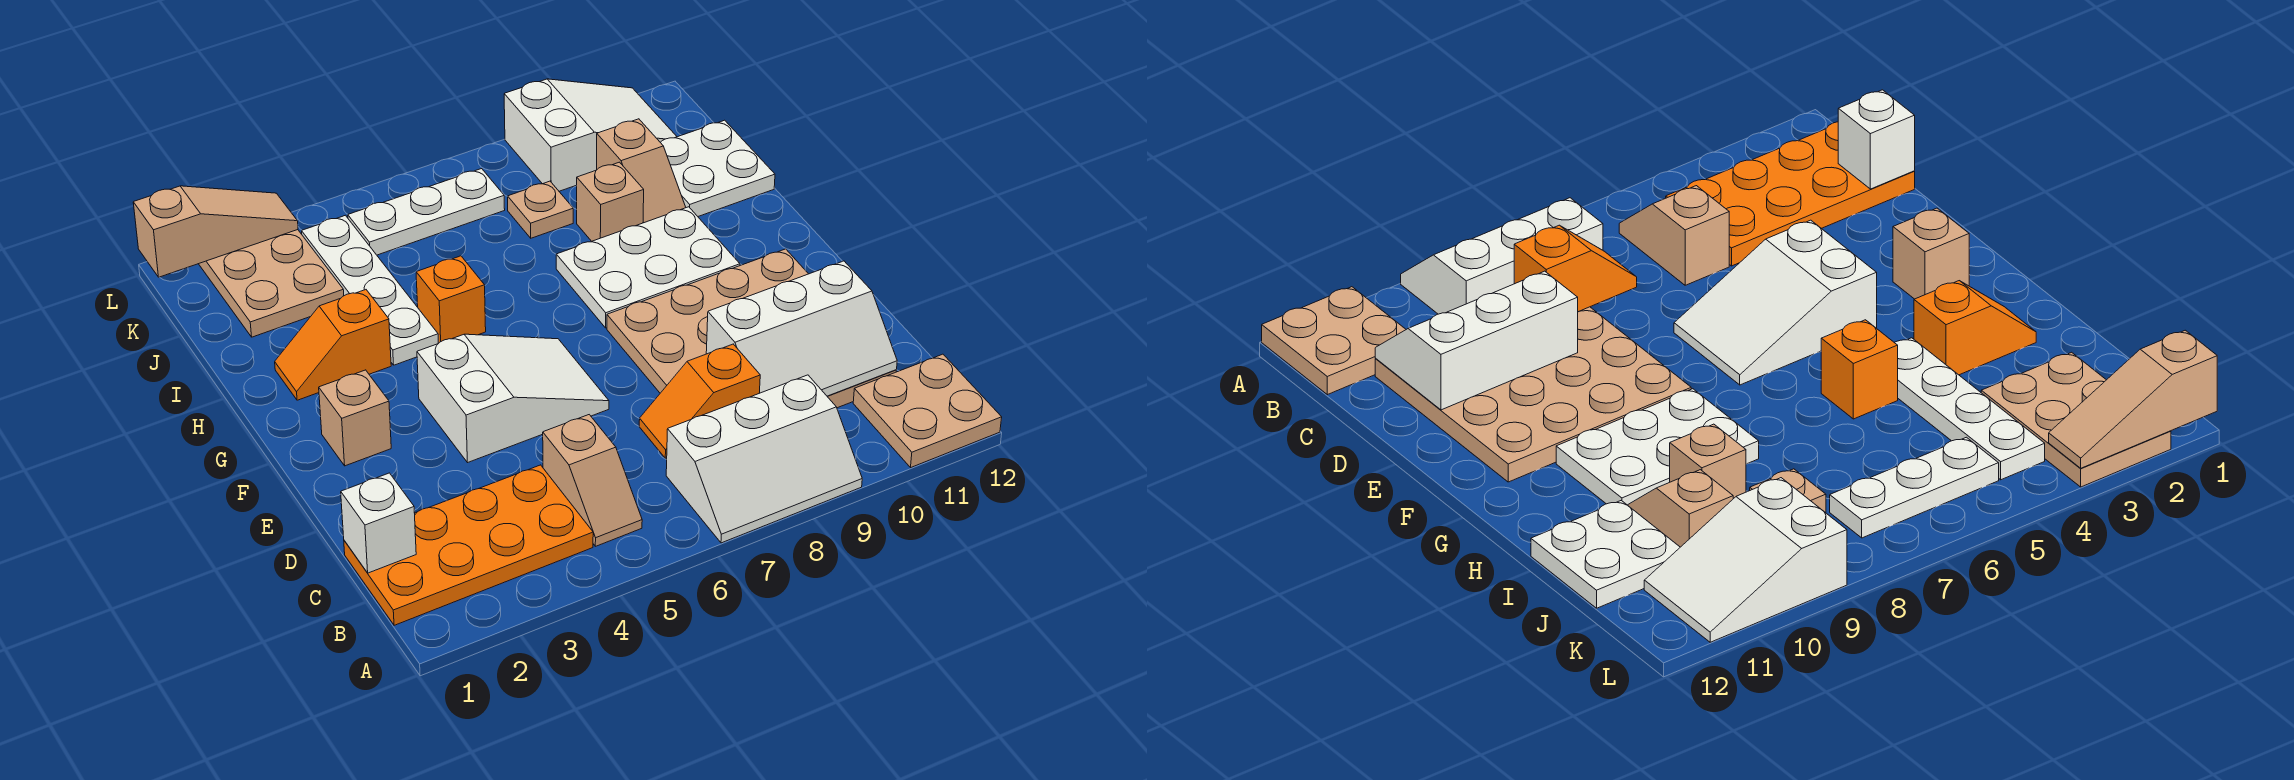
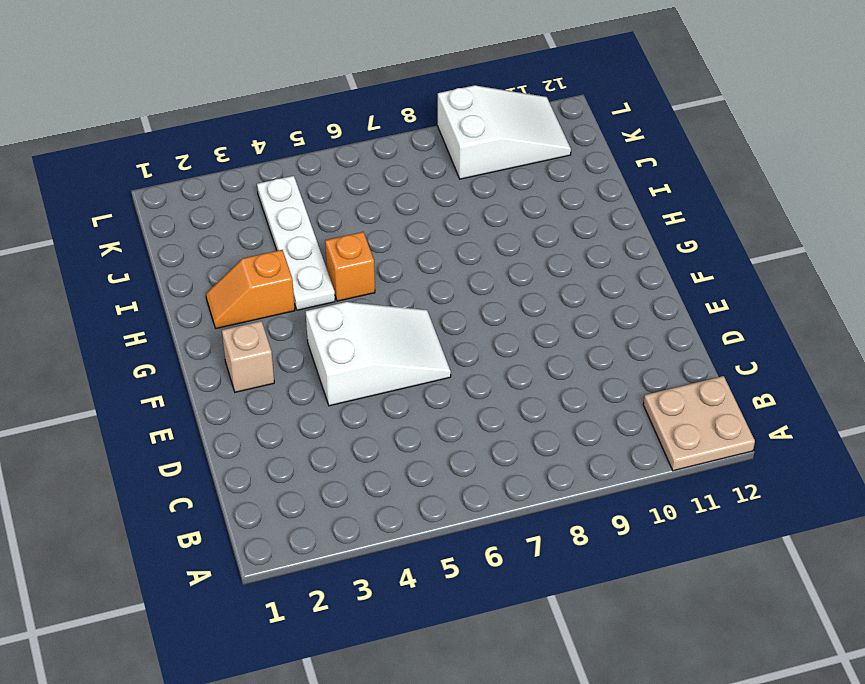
none -> white 2x3 slope [666,375,862,543]
none -> orange 2x4 plate [344,465,593,625]
none -> tan 1x2 slope [543,415,642,546]

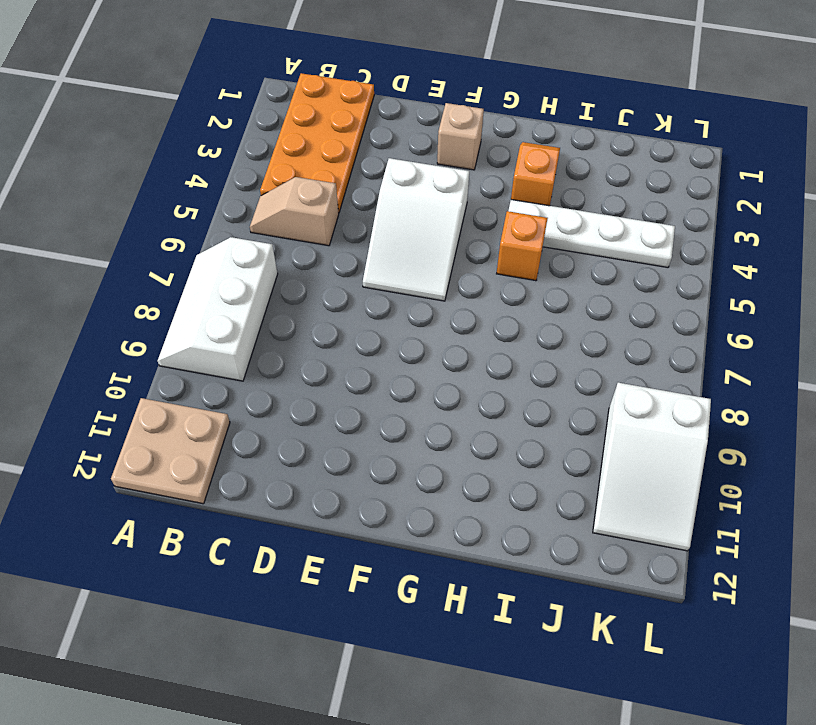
none -> tan 4x4 plate [607,249,896,408]
none -> white 2x3 plate [556,207,740,328]
none -> tan 1x1 brick [577,162,644,241]

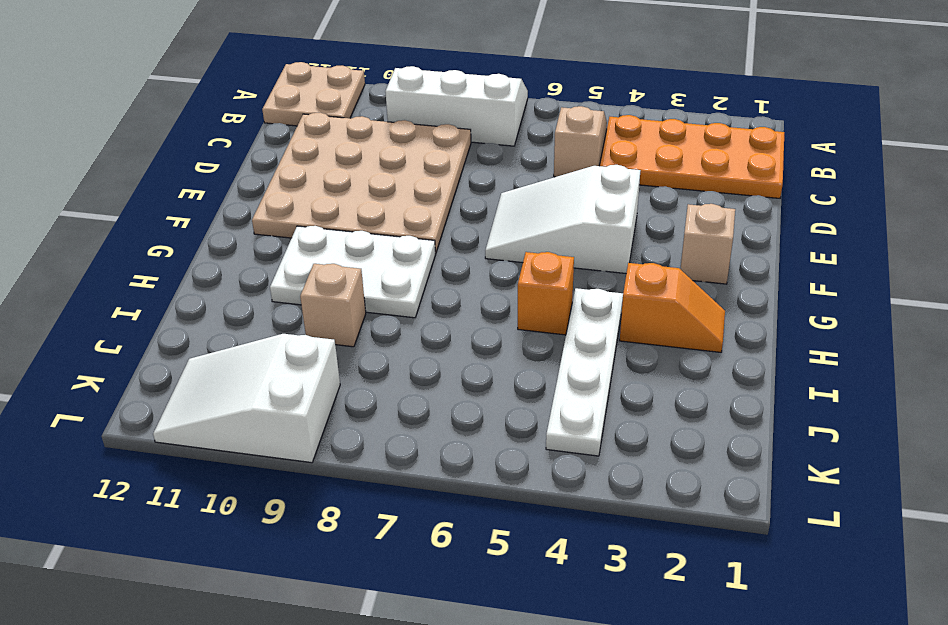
none -> tan 1x2 slope [597,119,686,223]
none -> white 2x2 plate [660,120,775,216]
none -> tan 2x3 plate [199,230,344,337]

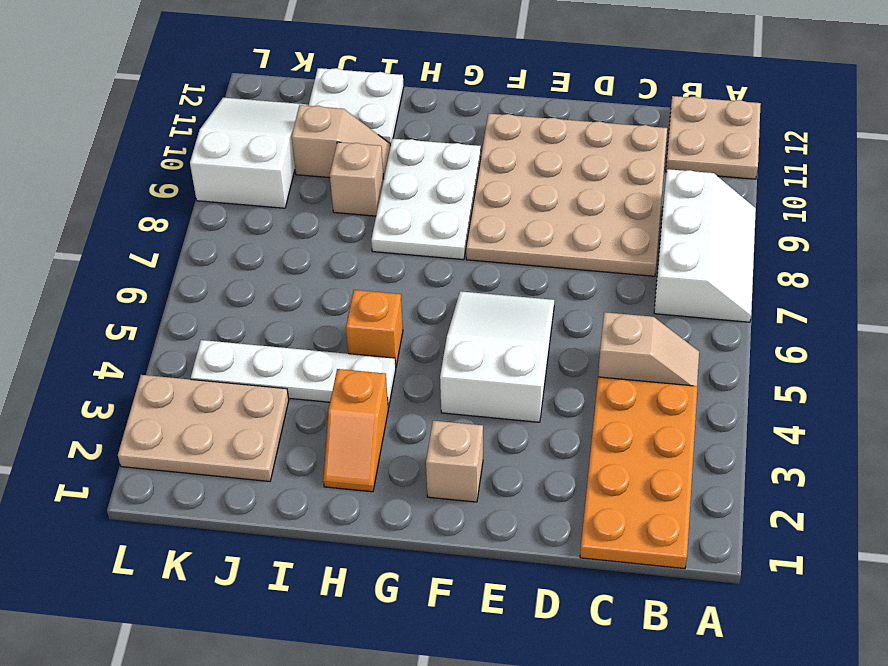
none -> tan 1x1 plate [508,181,573,238]
none -> white 1x3 plate [348,169,505,255]
none -> white 1x1 brick [341,473,416,573]

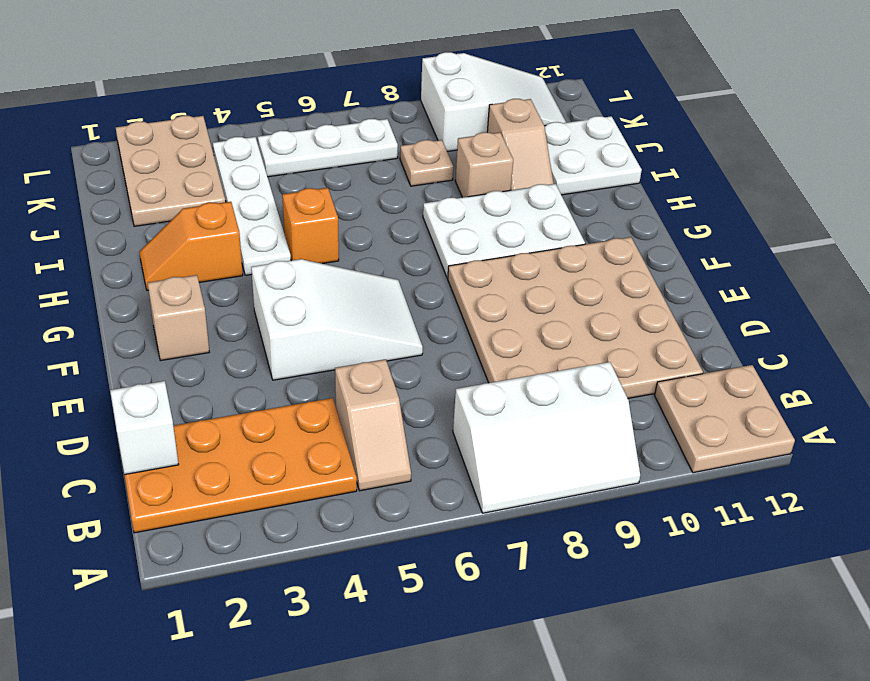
none -> orange 1x2 slope [639,344,760,458]
none -> white 2x3 slope [706,261,897,396]
none -> tan 1x3 slope [133,186,298,277]

